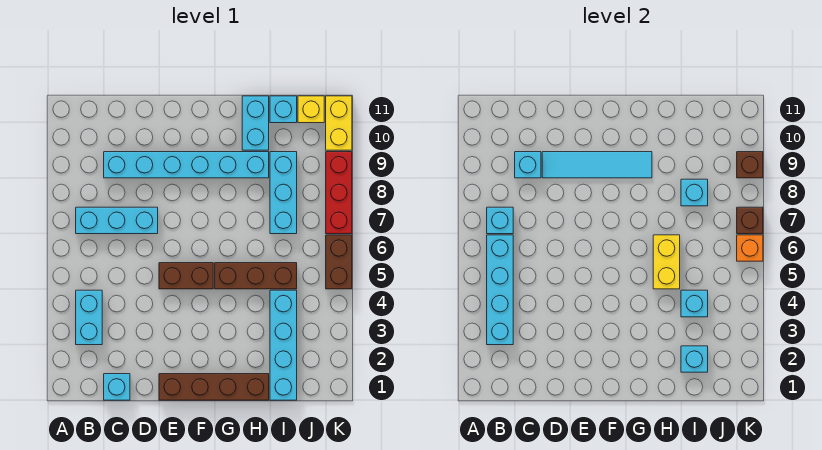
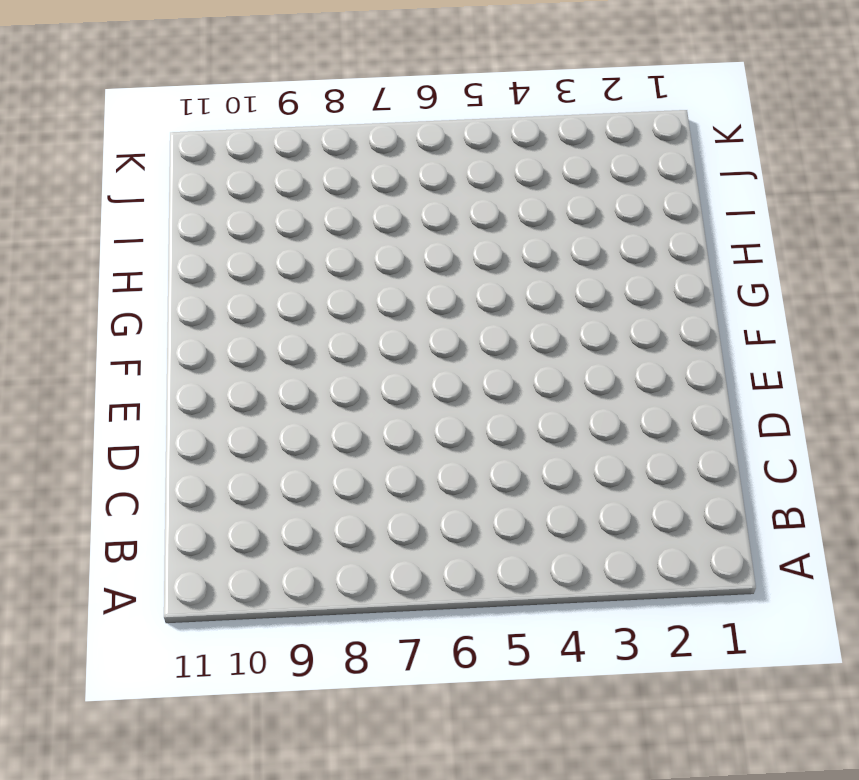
none -> cyan 1x2 brick [76,290,102,345]
none -> cyan 1x3 brick [76,207,158,234]
none -> cyan 1x1 brick [104,374,130,400]

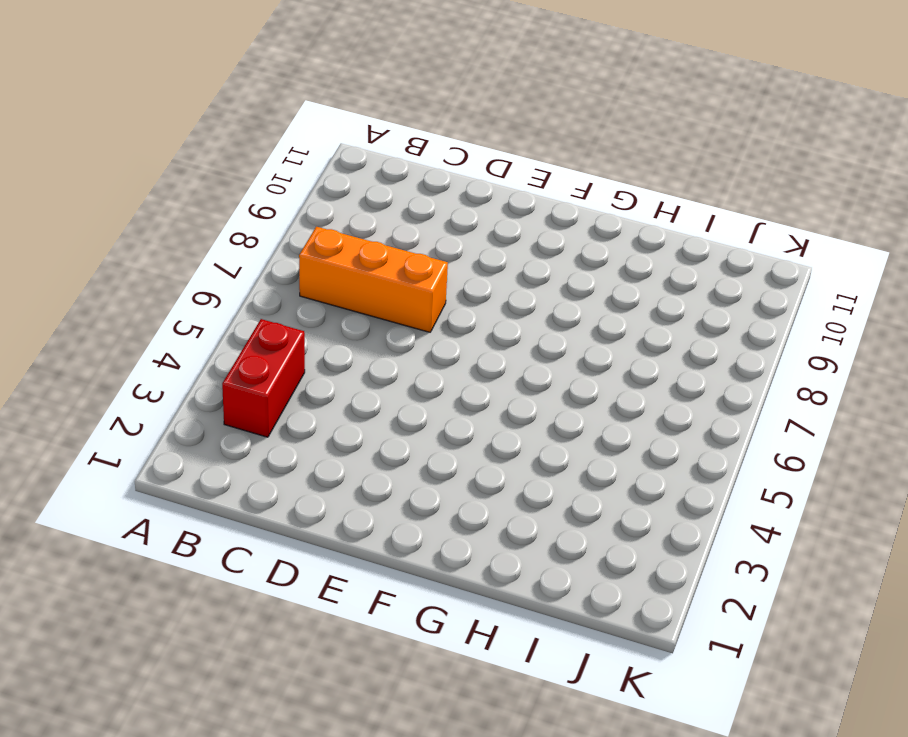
red 1x2 brick [222,319,305,437] -> cyan 1x2 brick [76,290,102,345]
orange 1x3 brick [299,227,448,332] -> cyan 1x3 brick [76,207,158,234]
none -> cyan 1x1 brick [104,374,130,400]
none -> cyan 1x6 brick [104,152,269,178]
none -> brown 1x4 brick [159,374,269,400]

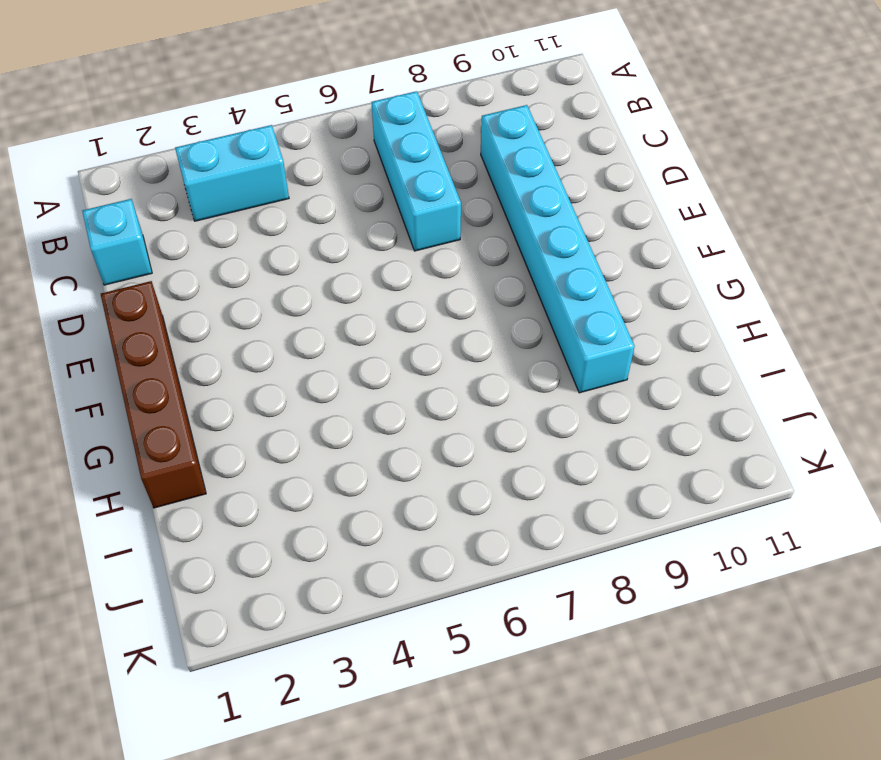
none -> brown 1x2 brick [159,263,213,289]
none -> brown 1x3 brick [215,263,297,289]
none -> cyan 1x2 brick [242,96,269,150]

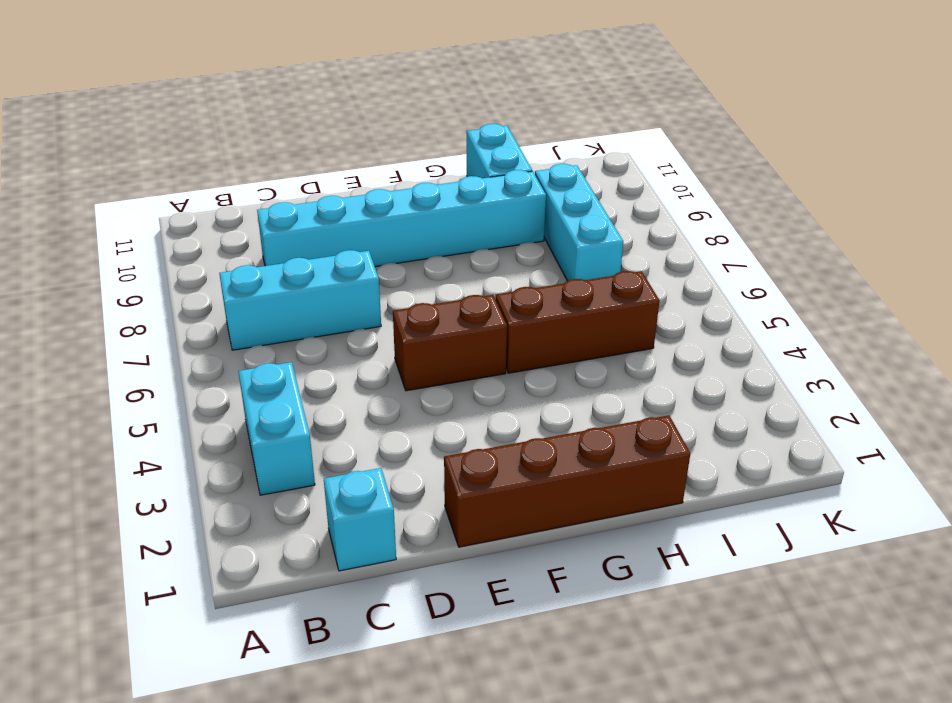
none -> cyan 1x4 brick [270,290,297,400]
none -> cyan 1x1 brick [270,96,297,123]
none -> yellow 1x1 brick [298,96,324,123]

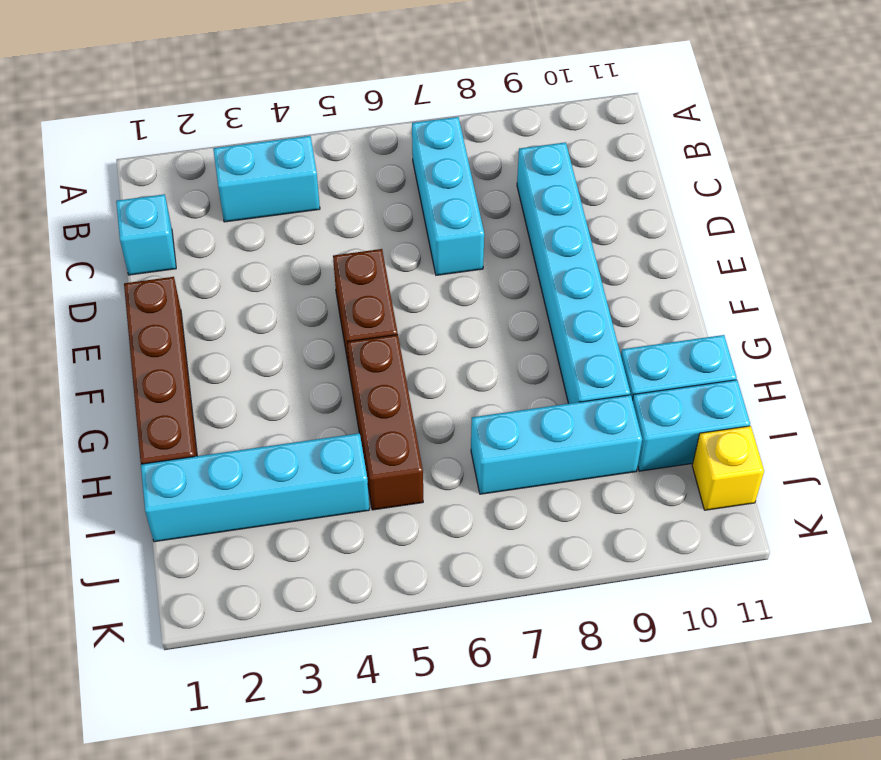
cyan 1x2 brick [632,380,750,471] -> cyan 1x1 brick [270,96,297,123]
none -> brown 1x2 brick [326,235,352,289]
none -> red 1x3 brick [326,152,352,234]
none -> yellow 1x2 brick [326,96,352,150]

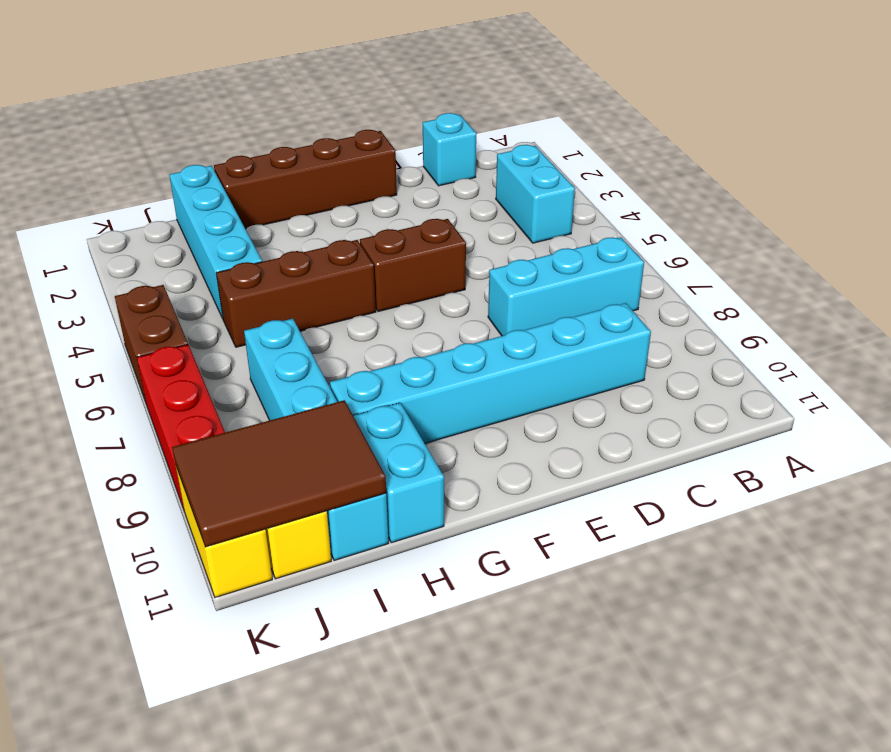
brown 2x3 tile [172,400,386,547] -> none
none -> cyan 1x4 brick [487,235,513,345]
none -> cyan 1x1 brick [487,207,513,234]
none -> cyan 1x1 brick [515,152,541,178]

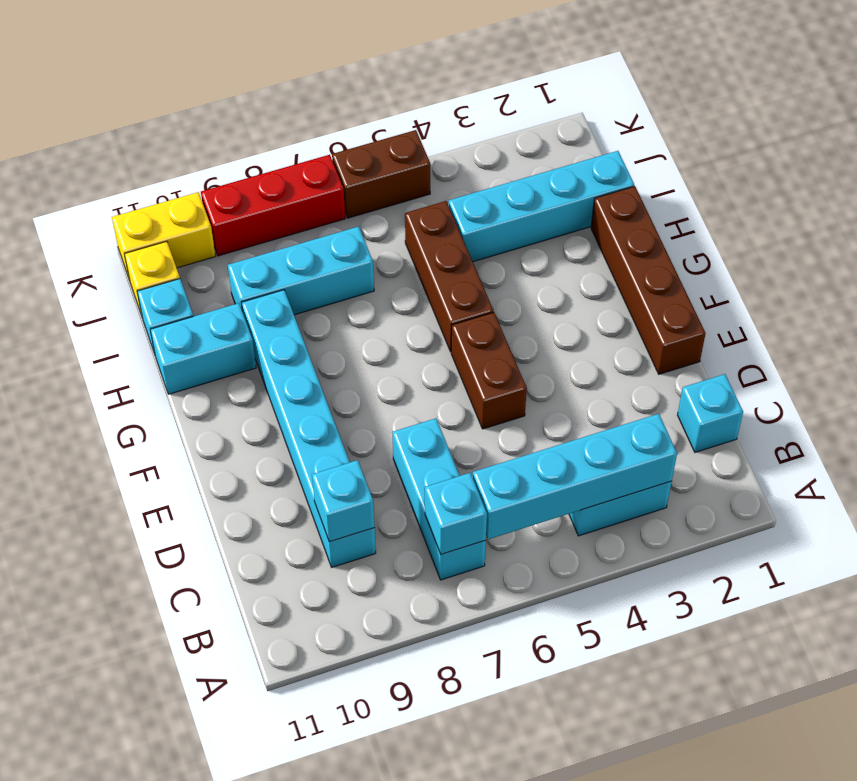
none -> cyan 1x4 tile [542,152,652,178]
none -> yellow 1x2 brick [653,235,680,289]
none -> cyan 1x1 brick [681,346,708,372]

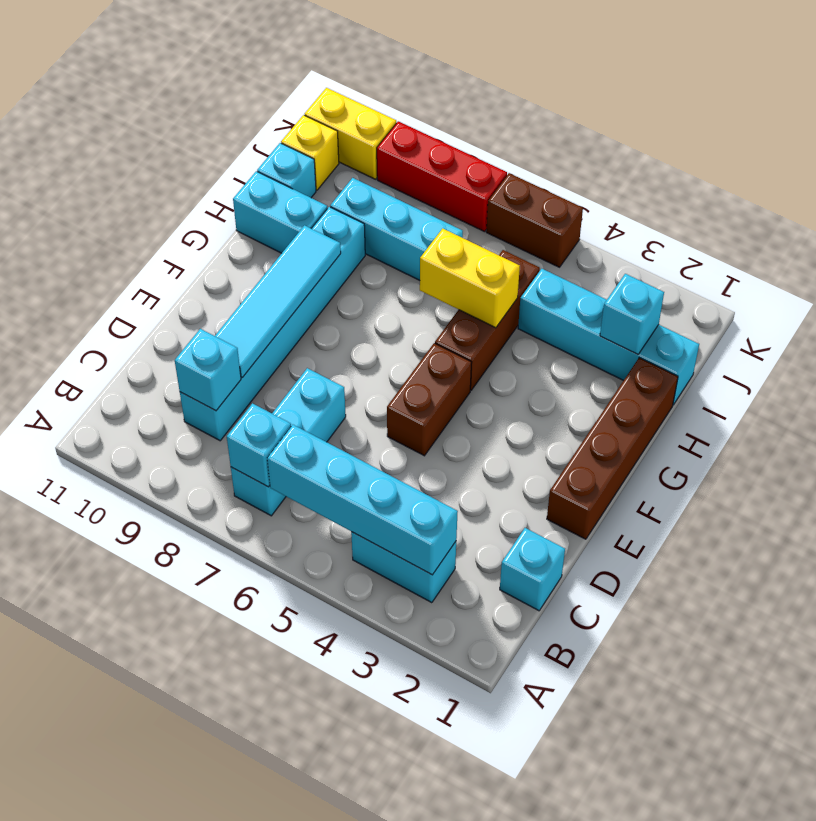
none -> cyan 1x1 brick [681,290,708,317]
none -> cyan 1x1 brick [681,179,708,206]
none -> orange 1x1 brick [737,235,763,261]

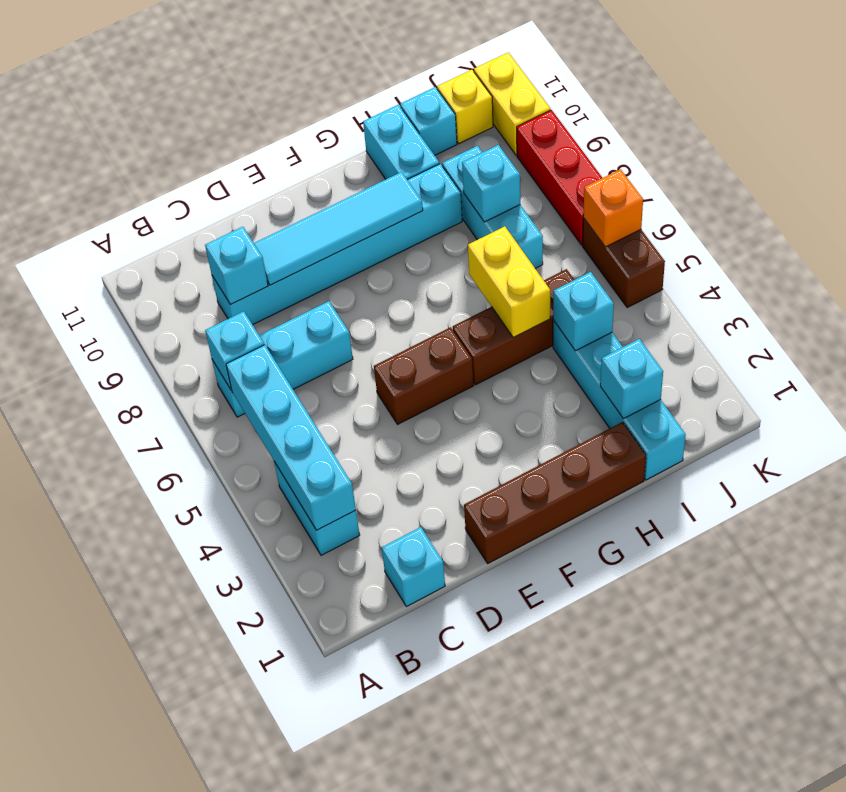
none -> brown 1x1 brick [737,207,763,234]
none -> brown 1x1 brick [737,152,763,178]

